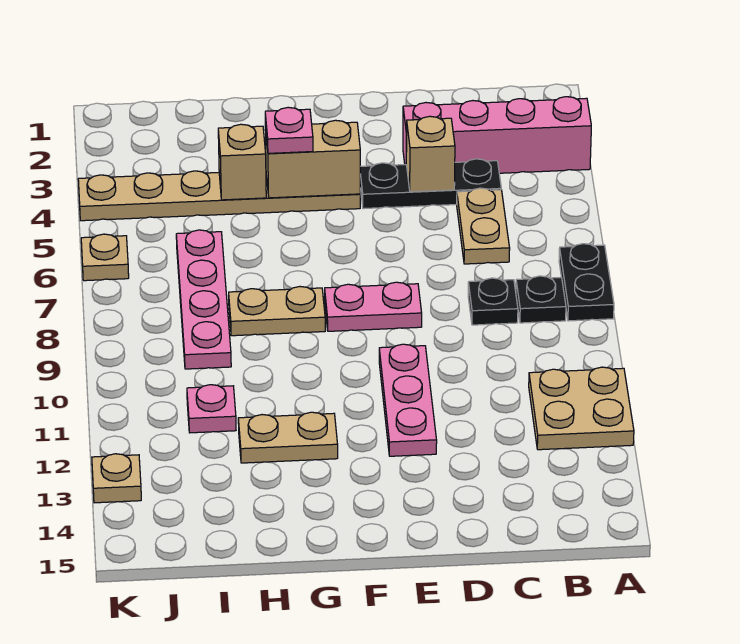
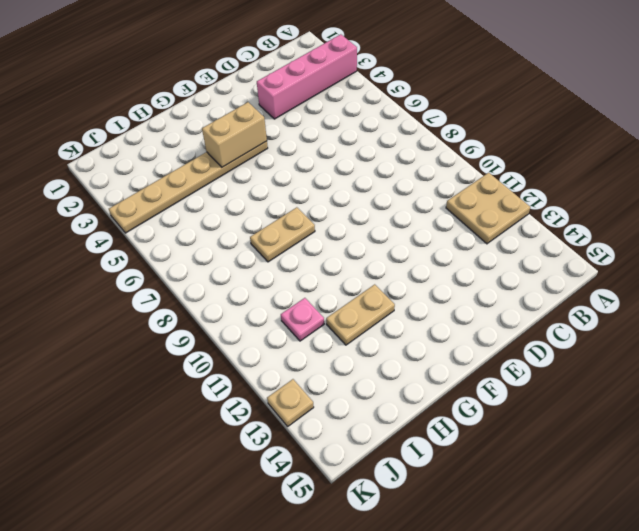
none -> black 1x2 plate [559,244,614,321]
none -> black 1x1 plate [516,276,566,323]
none -> black 1x3 plate [360,159,501,209]

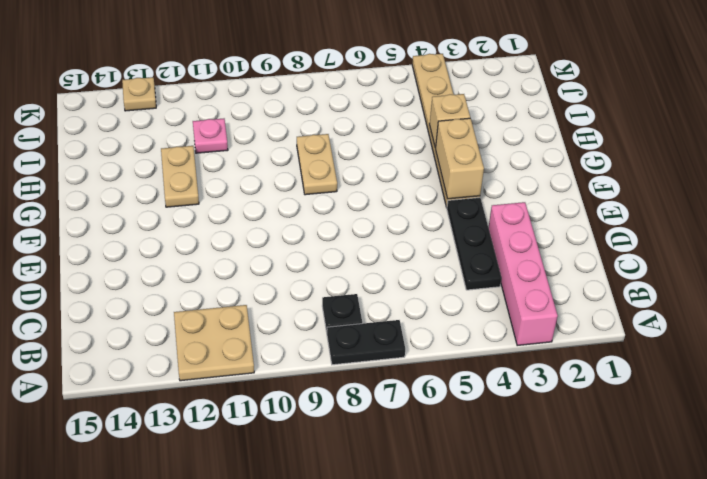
none -> tan 1x2 plate [457,188,510,264]
none -> black 1x1 plate [468,278,518,325]
none -> pink 1x2 plate [325,282,422,331]

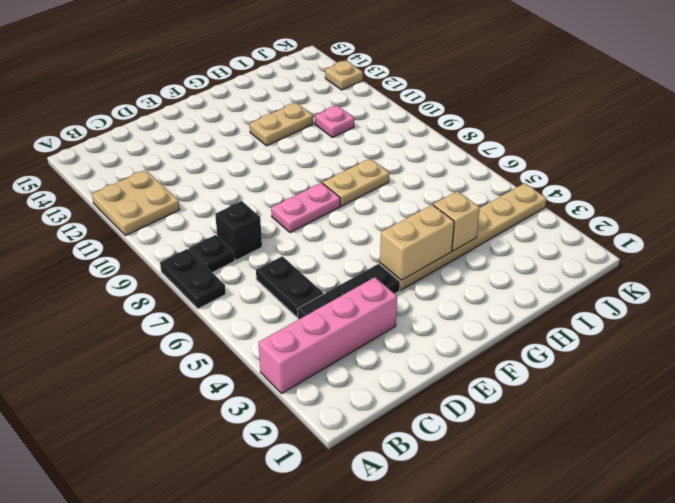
black 1x2 plate [256,256,323,317] -> tan 1x2 plate [457,188,510,264]
black 1x1 brick [215,201,262,260] -> black 1x1 plate [468,278,518,325]
none -> pink 1x3 plate [379,344,437,456]
none -> pink 1x4 plate [176,230,231,369]
none -> tan 1x1 plate [81,234,129,281]

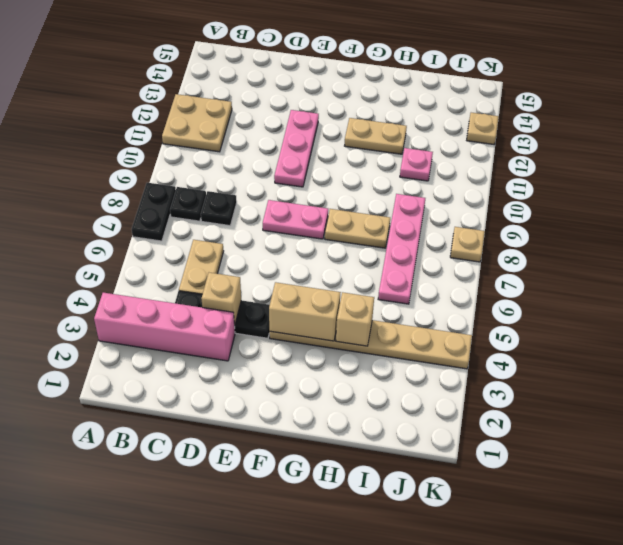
tan 1x1 plate [450,227,485,262] -> tan 1x1 plate moved to [81,234,129,281]
none -> pink 1x1 plate [265,107,313,153]

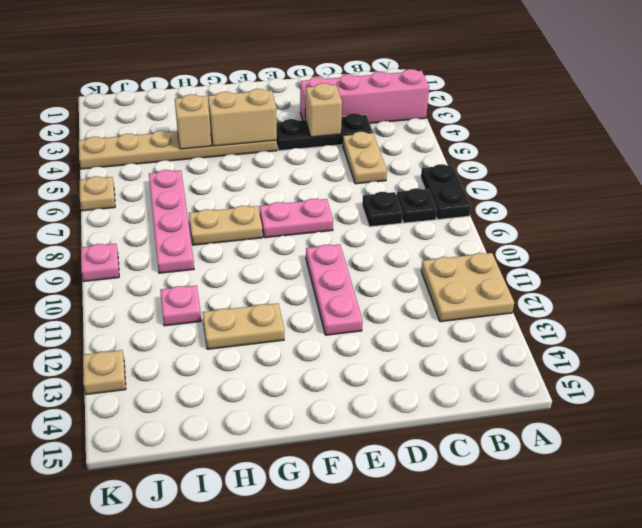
pink 1x1 plate [81,244,119,281] -> pink 1x1 plate moved to [265,107,313,153]

